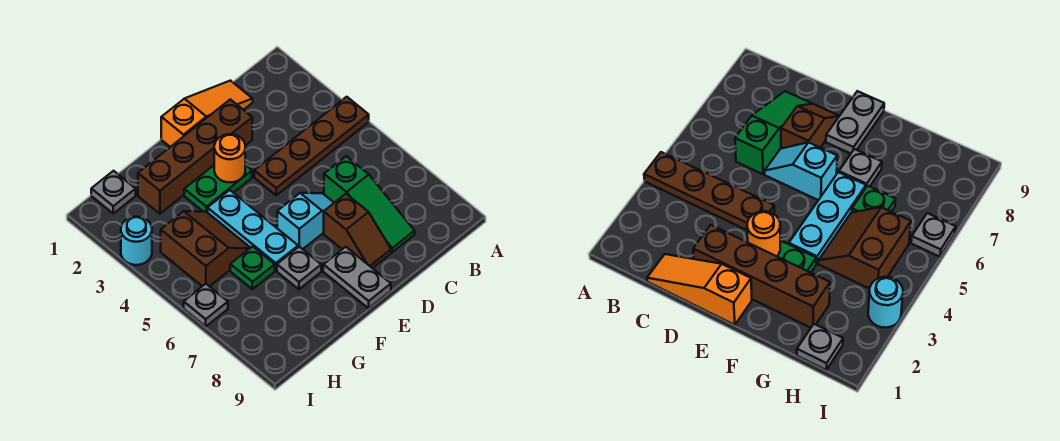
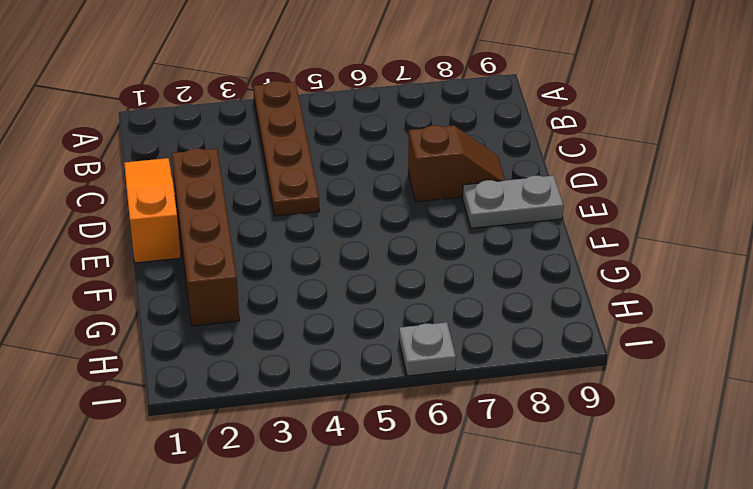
none -> green 1x3 slope [324,156,415,252]
none -> cyan 1x2 slope [277,193,334,249]
none -> green 1x2 plate [184,165,252,213]

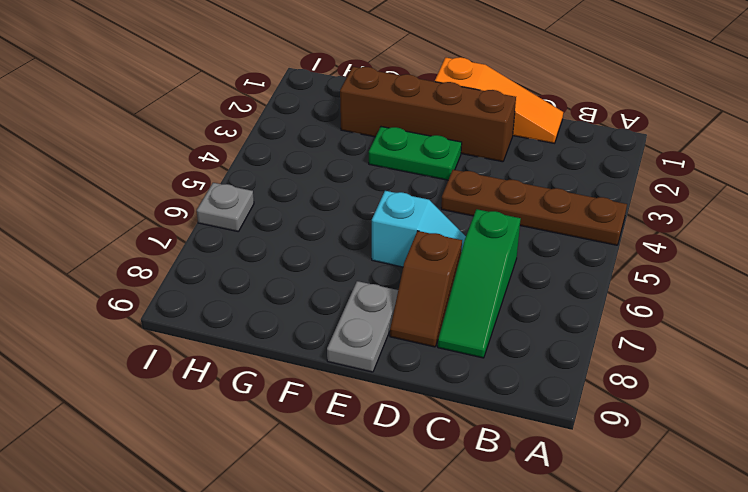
none -> cyan 1x3 plate [208,190,298,271]
none -> grey 1x1 plate [277,247,321,289]
none -> brown 2x2 slope [161,211,250,286]

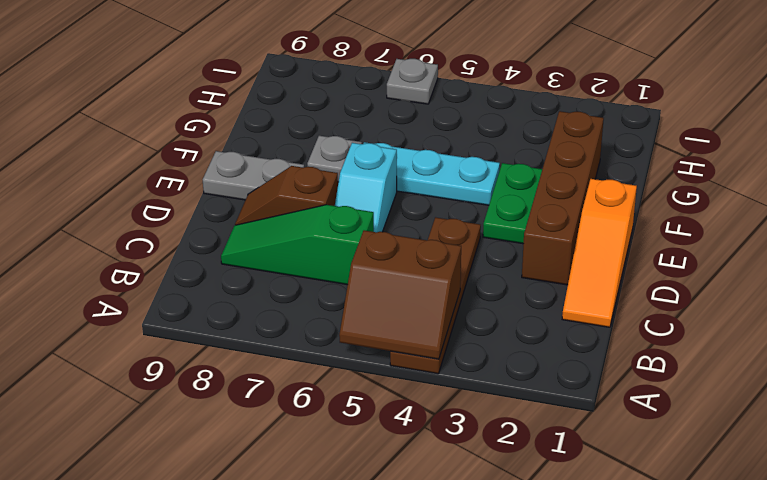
brown 2x2 slope [339,230,461,359] -> brown 2x2 slope moved to [161,211,250,286]
none -> green 1x1 plate [230,246,275,289]
none -> grey 1x1 plate [91,171,136,213]
none -> cyan 1x1 round brick [121,217,152,265]

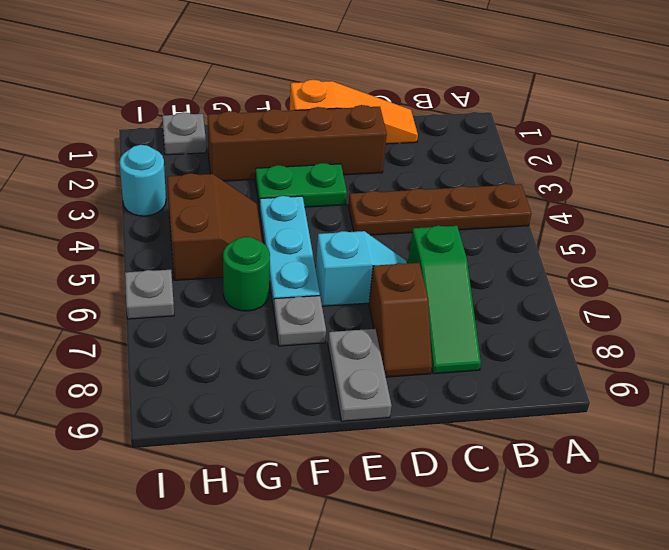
green 1x1 round brick [223,237,270,311] -> green 1x1 plate [230,246,275,289]
none -> orange 1x1 round brick [214,134,245,182]

